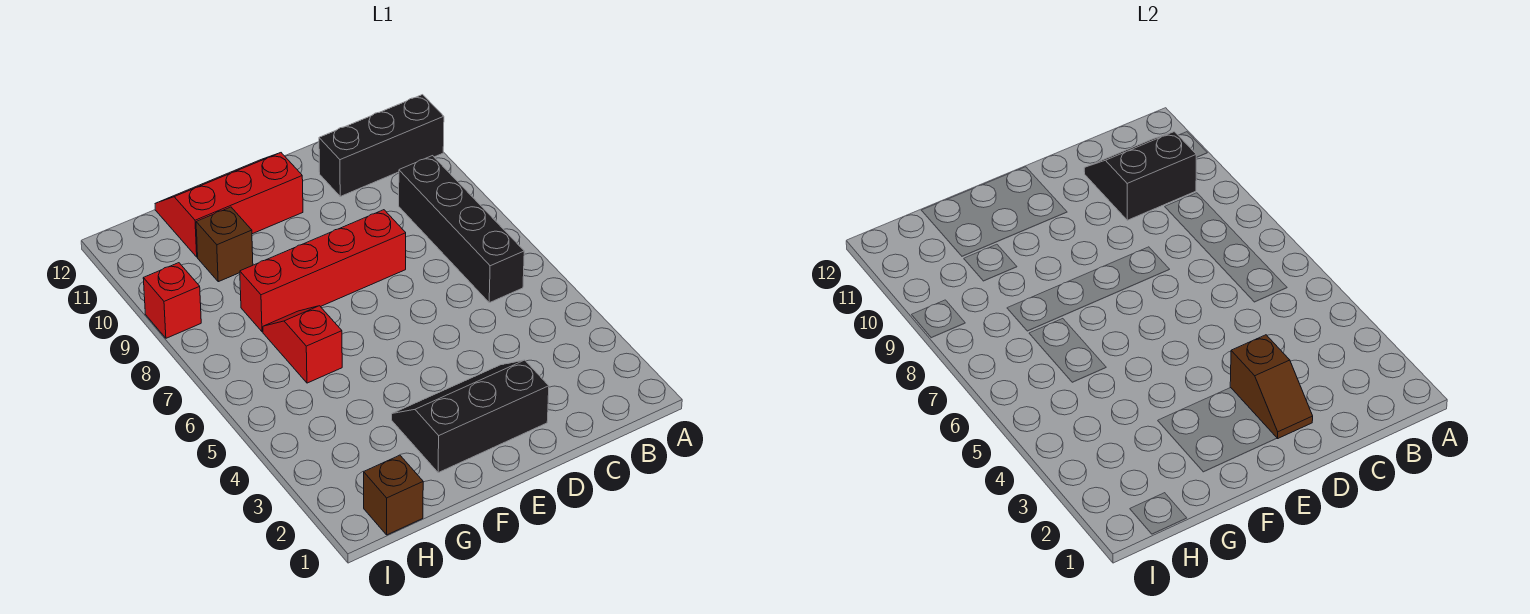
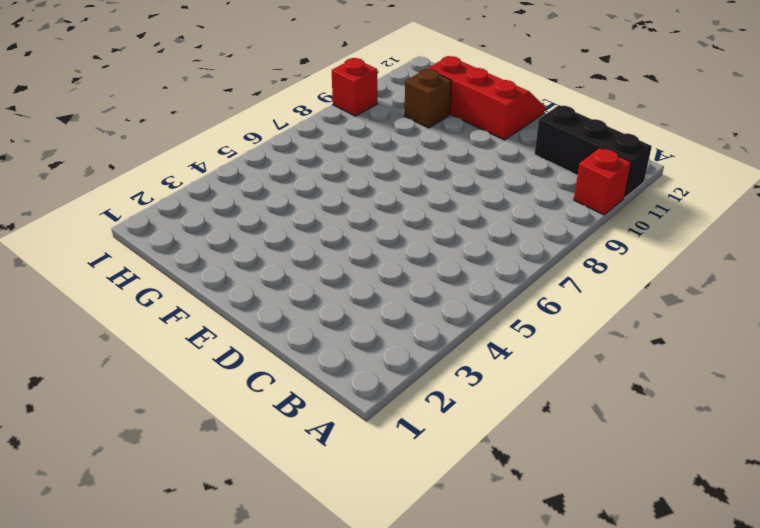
red 1x1 brick [574,148,631,215] -> none
none -> black 1x4 brick [399,156,524,303]
none -> black 2x3 slope [392,360,549,473]

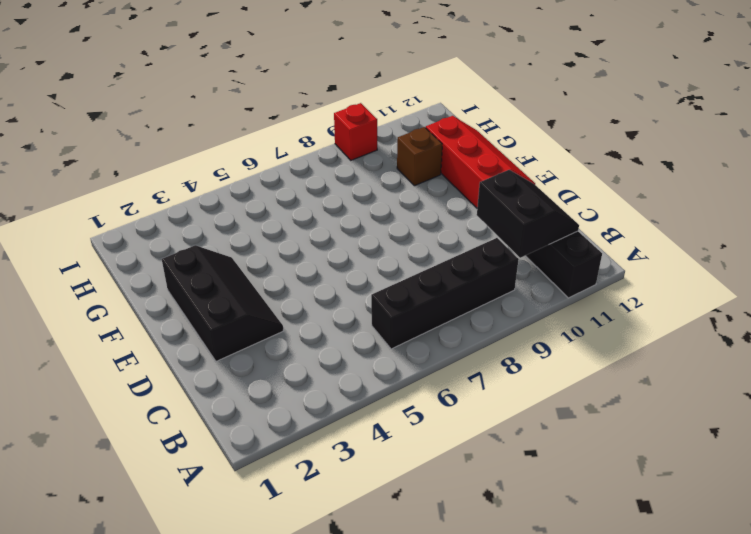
none -> red 1x4 brick [240,210,406,332]
none -> red 1x2 slope [263,306,342,383]

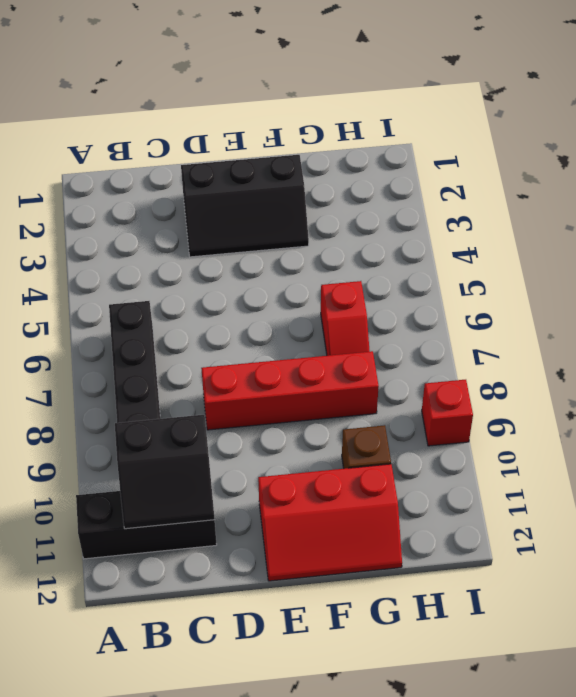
none -> brown 1x1 brick [364,455,423,535]
none -> brown 1x2 slope [1230,335,1313,439]

